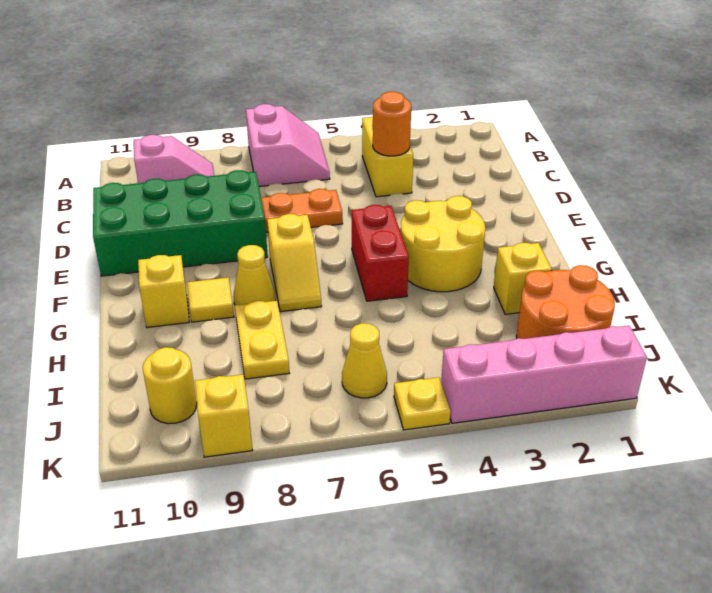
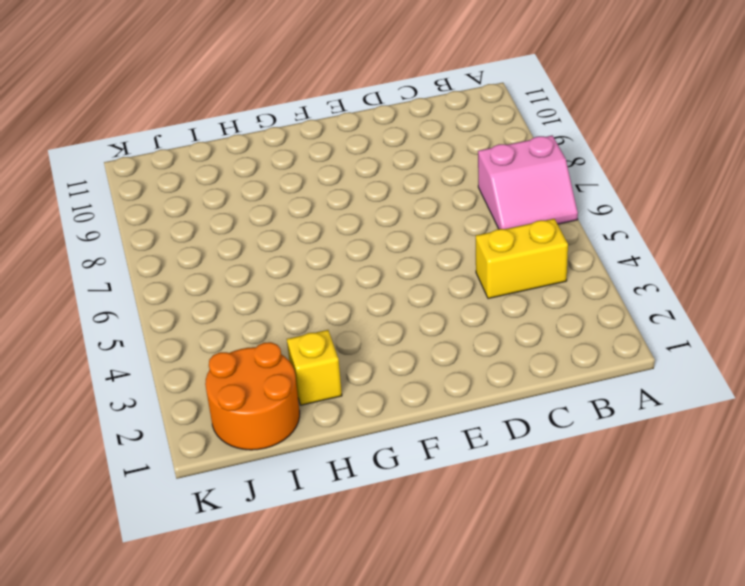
none -> pink 1x2 slope [134,135,214,183]
none -> orange 1x2 plate [261,189,343,232]
none -> green 2x4 brick [93,170,268,276]

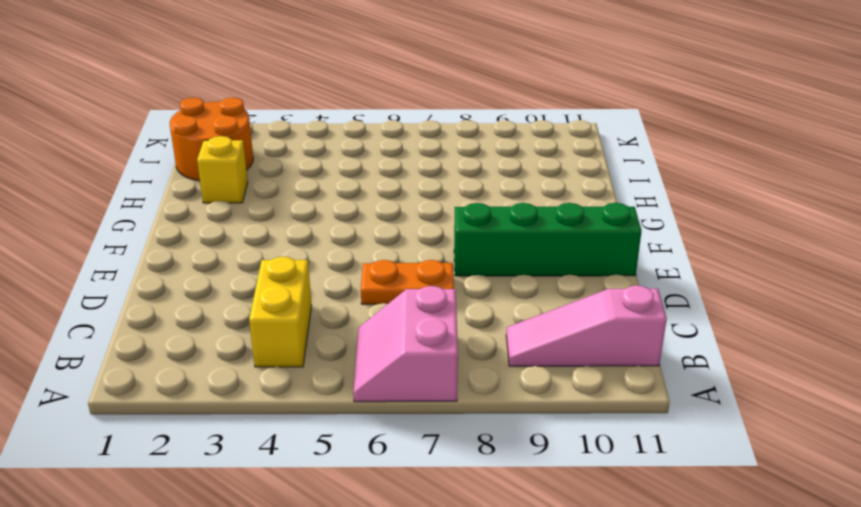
pink 1x3 slope [506,285,667,366] -> pink 1x2 slope [134,135,214,183]
green 1x4 brick [454,203,641,276] -> green 2x4 brick [93,170,268,276]
none -> yellow 2x2 round brick [401,196,485,292]
none -> red 1x2 brick [352,205,409,301]
none -> yellow 1x2 slope [267,214,321,312]

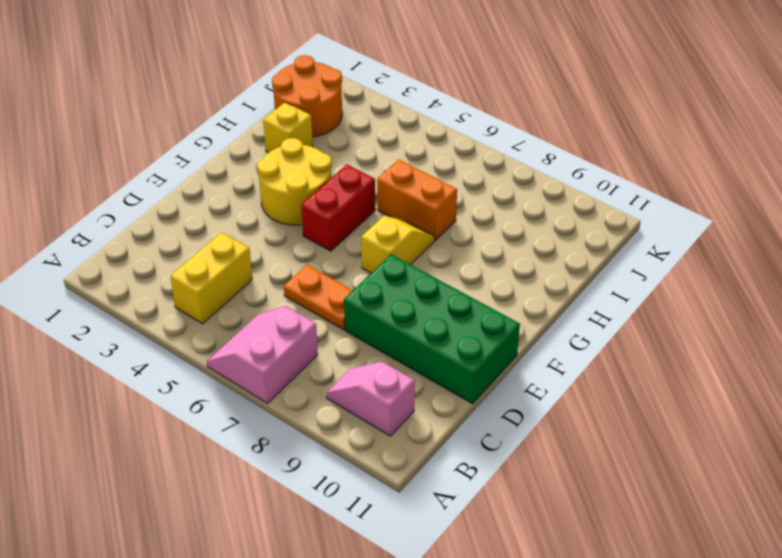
orange 1x2 brick [377,159,457,240] -> none
none -> yellow 1x1 cone [233,245,275,305]
none -> yellow 1x1 tile [187,277,234,322]
none -> yellow 1x1 brick [138,255,189,328]

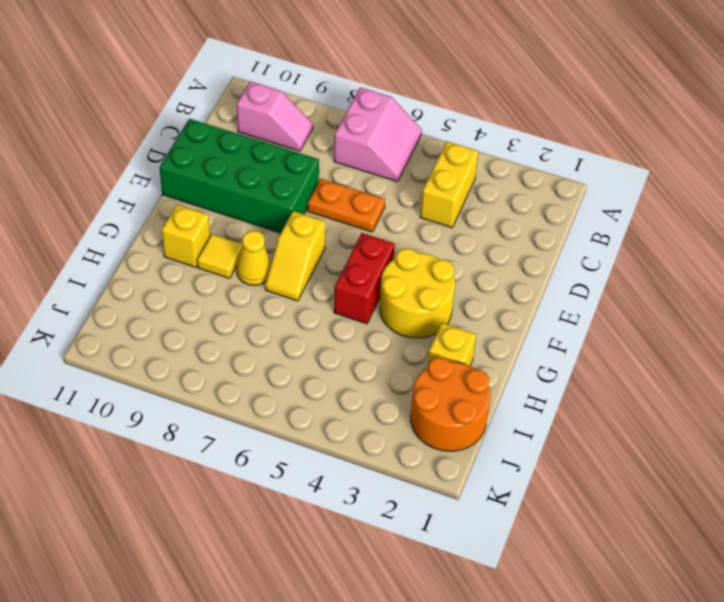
none -> yellow 1x2 plate [235,301,289,379]
none -> yellow 1x1 cone [342,323,387,398]
none -> yellow 1x1 round brick [143,347,197,424]

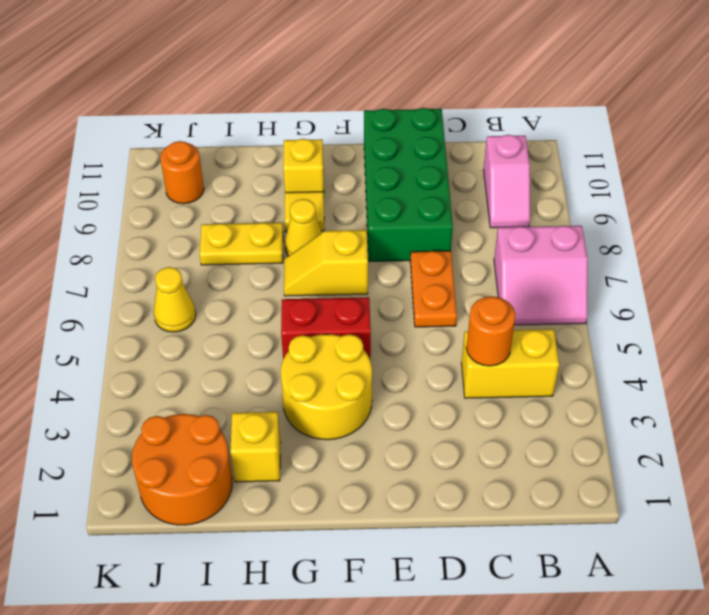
orange 1x1 round brick [160,141,204,204] -> yellow 1x1 round brick [143,347,197,424]
none -> pink 1x4 brick [441,326,647,423]
none -> yellow 1x1 plate [394,377,451,430]
none -> yellow 1x1 brick [195,375,252,457]

